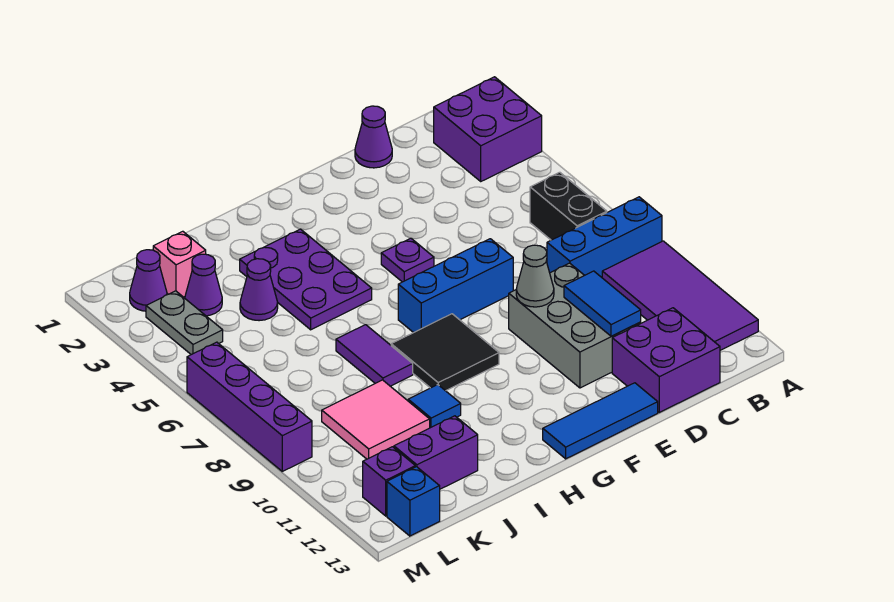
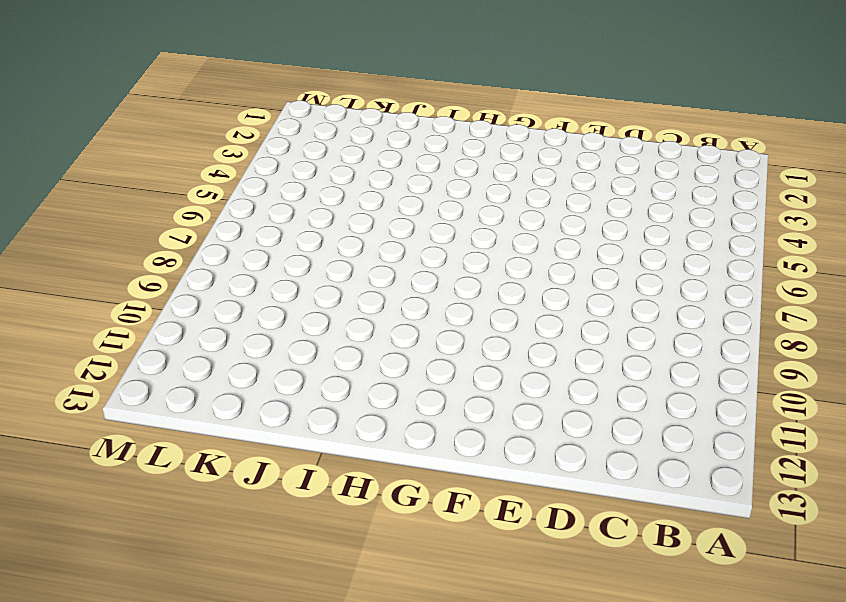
none -> purple 2x2 brick [434,77,542,181]
none -> blue 1x3 brick [547,197,662,277]
none -> purple 2x4 tile [602,241,758,350]

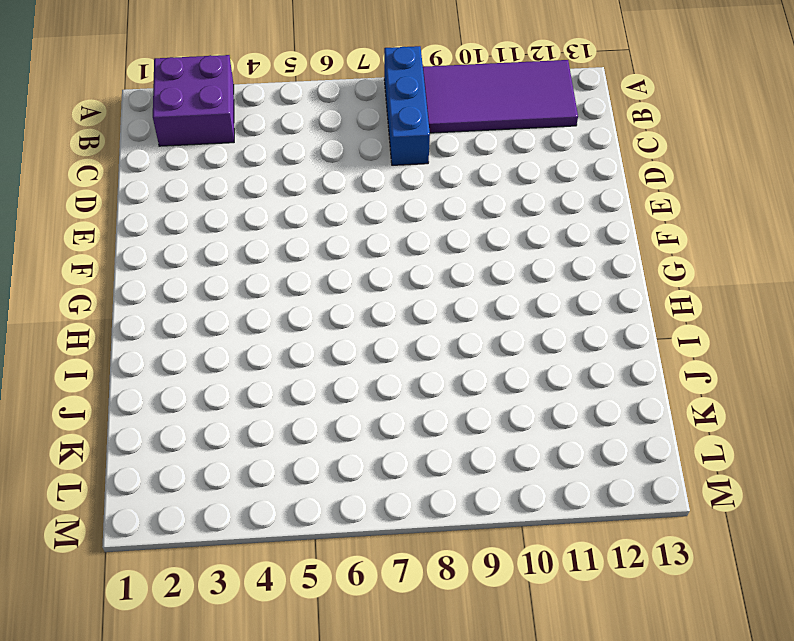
none -> black 1x2 brick [530,172,607,240]
none -> purple 2x2 brick [612,308,720,412]
none -> purple 1x1 cone [355,106,392,168]

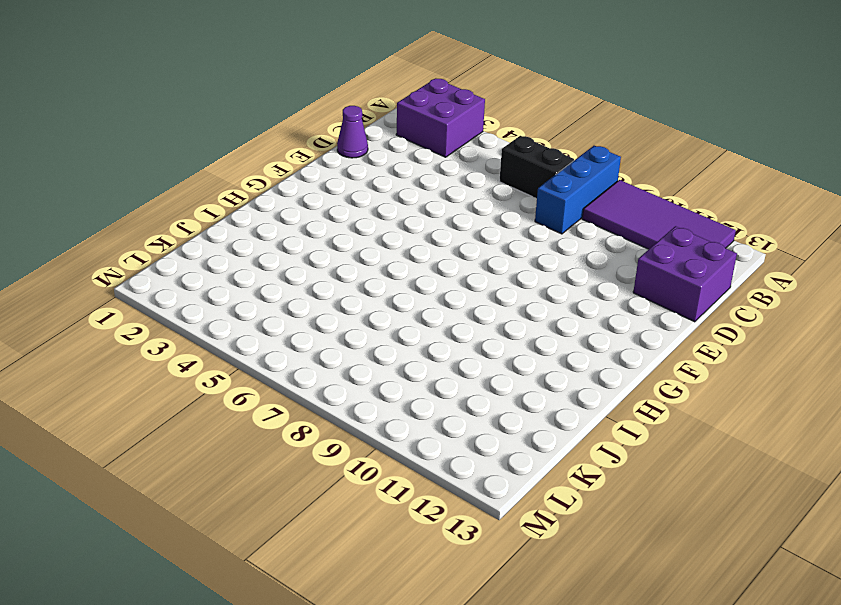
none -> grey 2x3 brick [509,263,641,388]
none -> blue 1x3 brick [398,239,513,333]
none -> blue 1x3 tile [543,383,658,459]

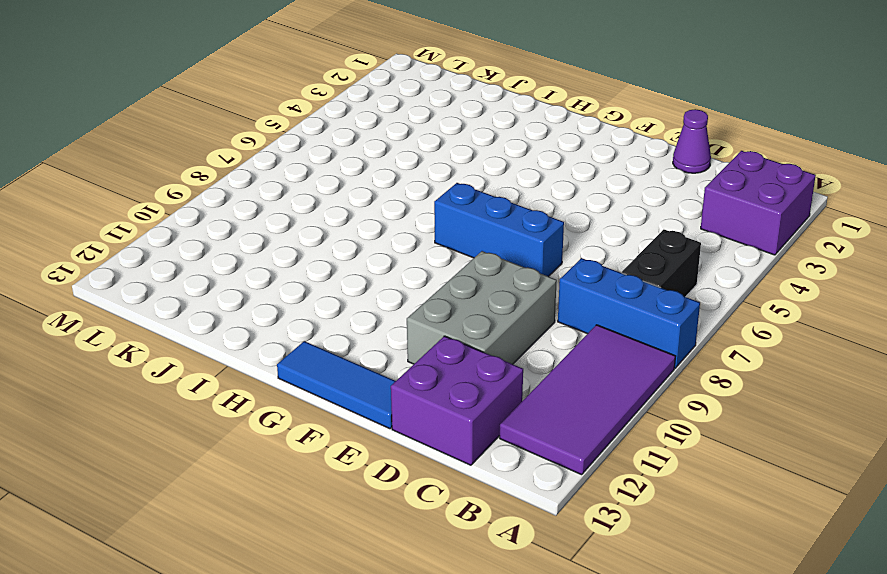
none -> purple 1x1 plate [381,238,434,282]
none -> black 2x2 tile [391,314,499,391]
none -> purple 2x3 plate [240,229,372,330]

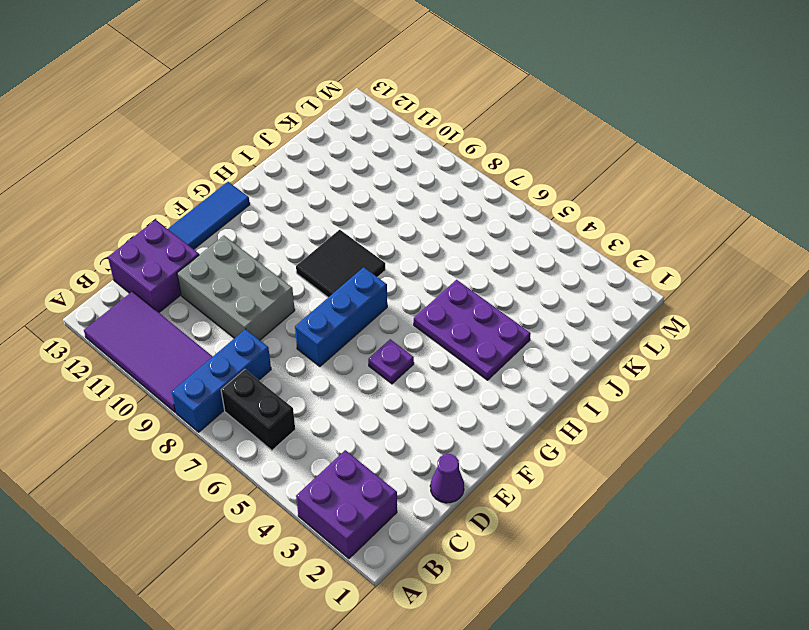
none -> purple 1x2 tile [336,325,413,386]
none -> blue 1x1 tile [408,385,461,428]
none -> purple 1x1 cone [240,259,278,321]

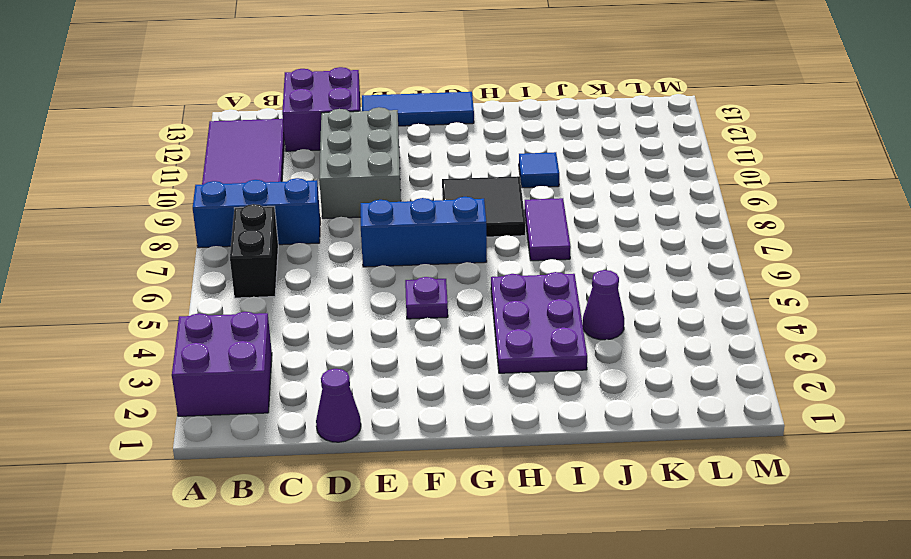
none -> pink 2x2 tile [322,380,430,459]
none -> purple 1x2 brick [394,416,478,489]
none -> pink 1x1 brick [153,231,206,297]

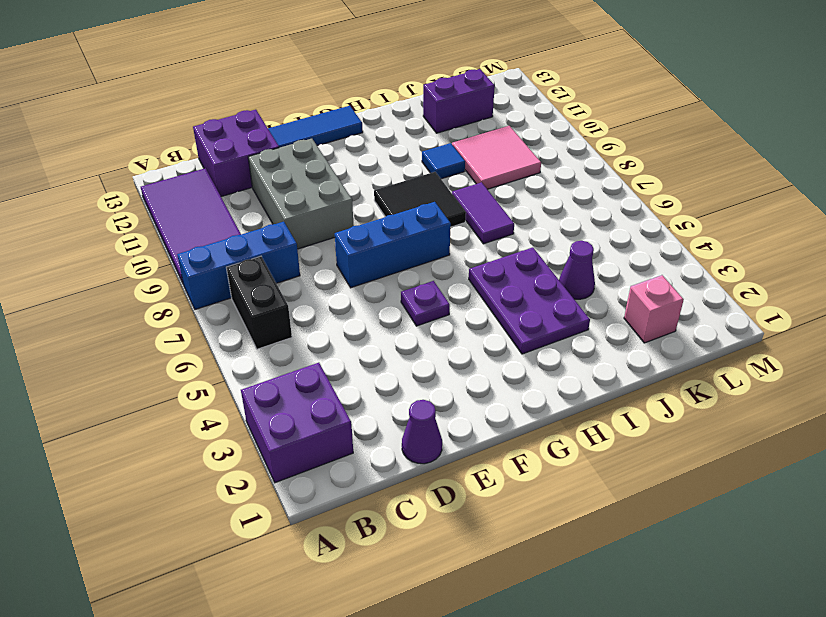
none -> purple 1x1 cone [185,254,222,316]
none -> purple 1x1 cone [130,250,167,311]
none -> grey 1x2 plate [146,291,223,355]

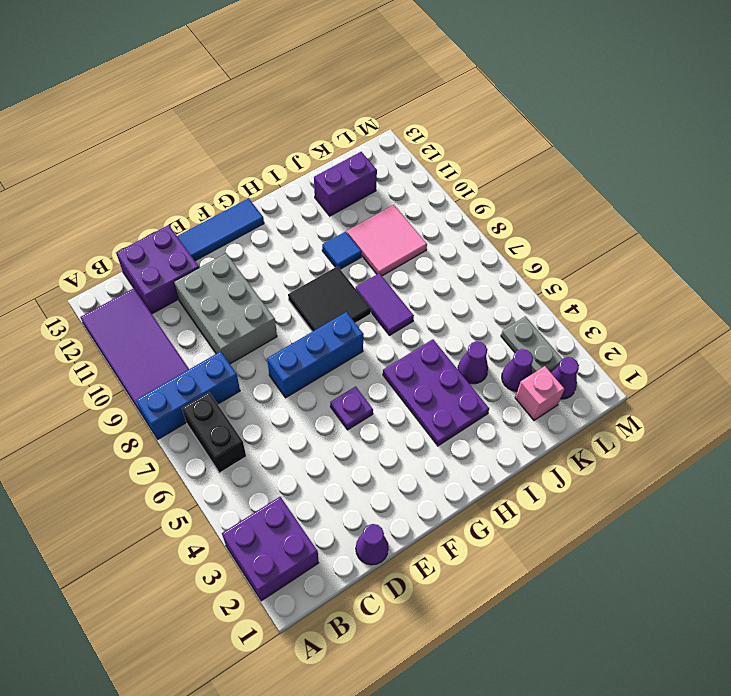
none -> purple 1x1 brick [363,447,415,516]
none -> blue 1x1 brick [387,467,440,536]
none -> purple 1x4 brick [187,342,312,471]

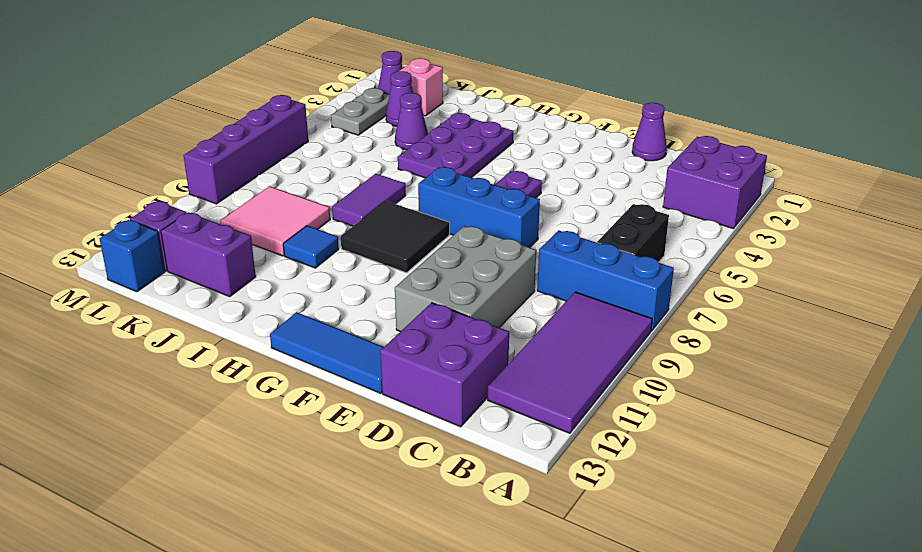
none -> blue 1x2 tile [564,271,641,336]
none -> grey 1x1 cone [516,245,554,307]

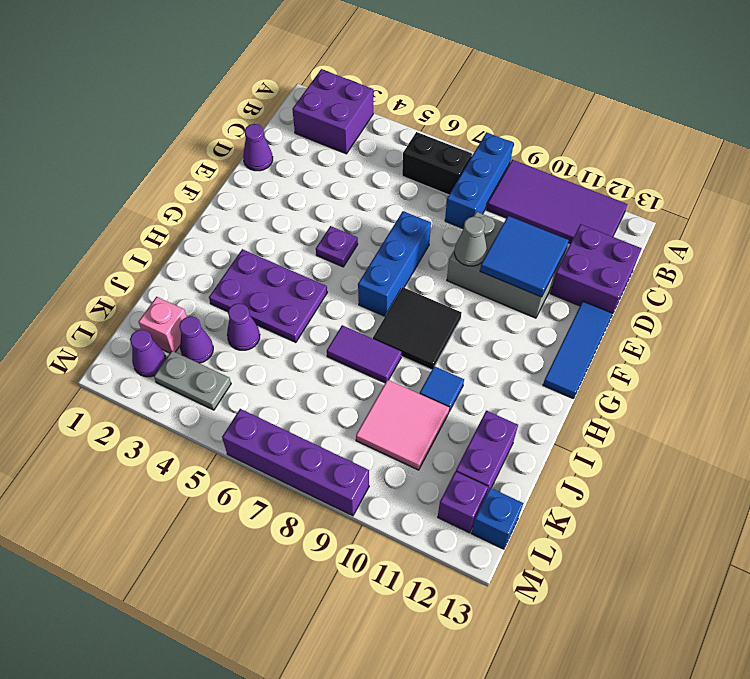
blue 2x2 tile [480,216,569,297] -> blue 1x2 tile [564,271,641,336]

